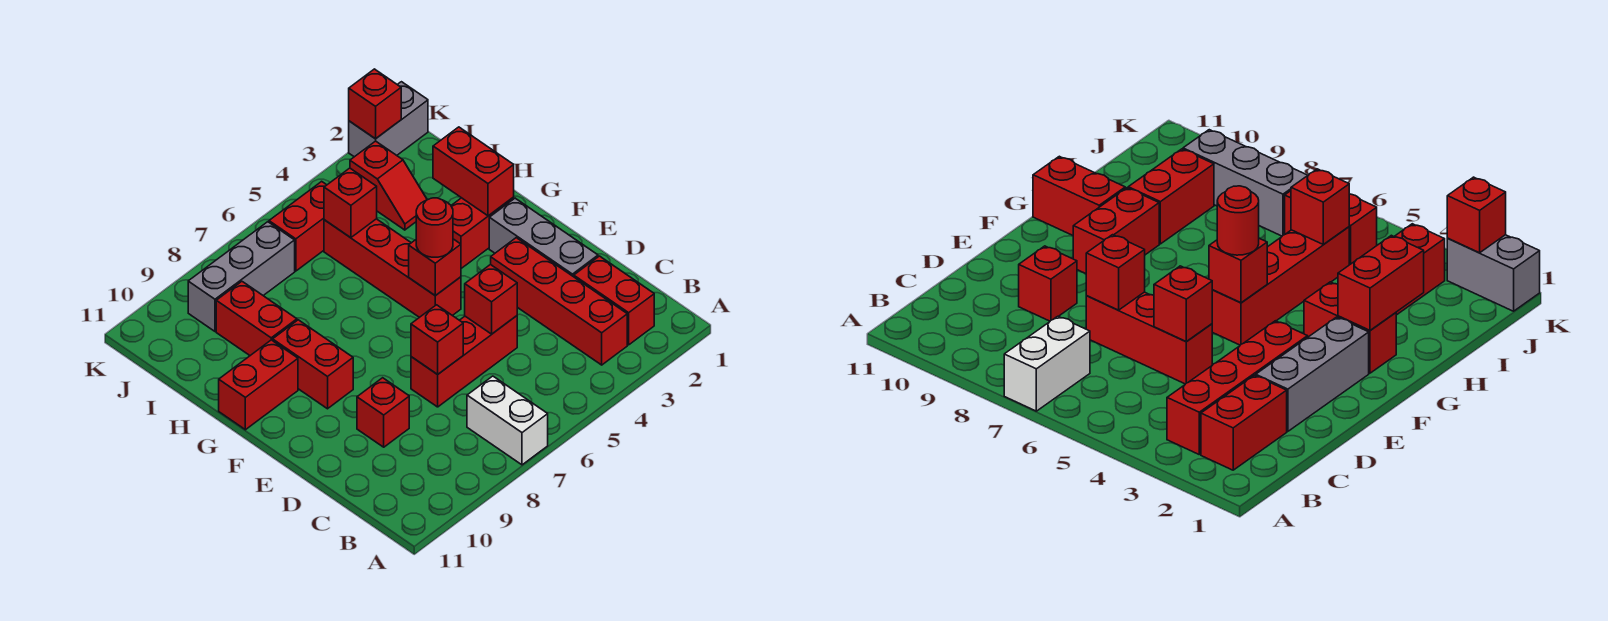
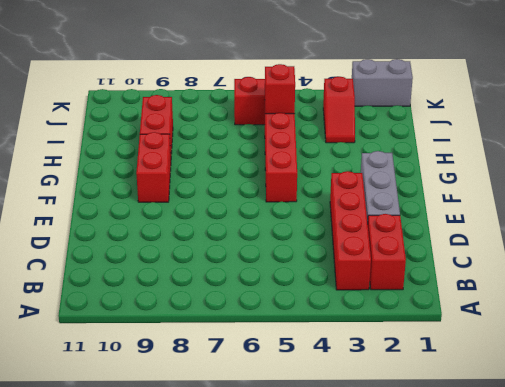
none -> white 1x2 brick [467,376,548,465]
none -> red 1x3 brick [411,316,517,407]
none -> red 1x1 brick [357,378,409,447]

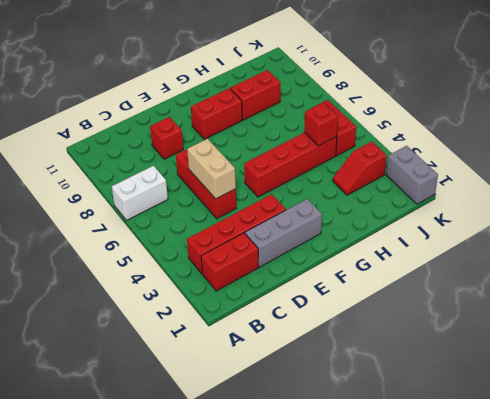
tan 1x2 brick [187,139,236,199] -> red 1x1 brick [465,264,517,334]
none -> red 1x2 brick [451,197,514,268]
none -> red 1x2 brick [219,340,298,430]
none -> grey 1x3 brick [188,222,295,331]

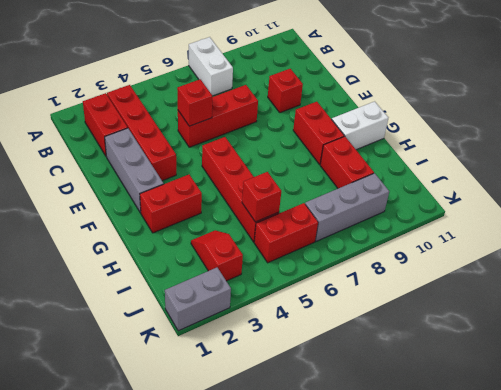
white 1x2 brick [332,101,388,150] -> red 1x2 brick [219,340,298,430]
none -> red 1x1 brick [411,305,463,374]
none -> red 1x1 brick [409,239,461,296]
none -> red 1x2 brick [433,127,514,216]

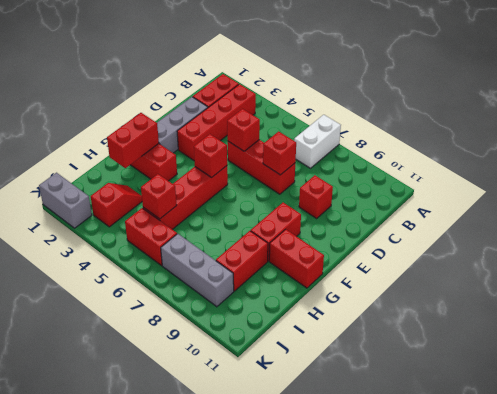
none -> red 1x1 brick [349,69,401,139]
none -> red 1x1 round brick [416,198,453,257]

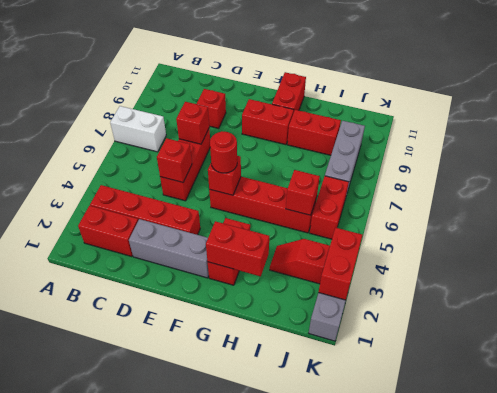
red 1x2 brick [319,228,362,300] -> red 1x1 brick [349,69,401,139]

